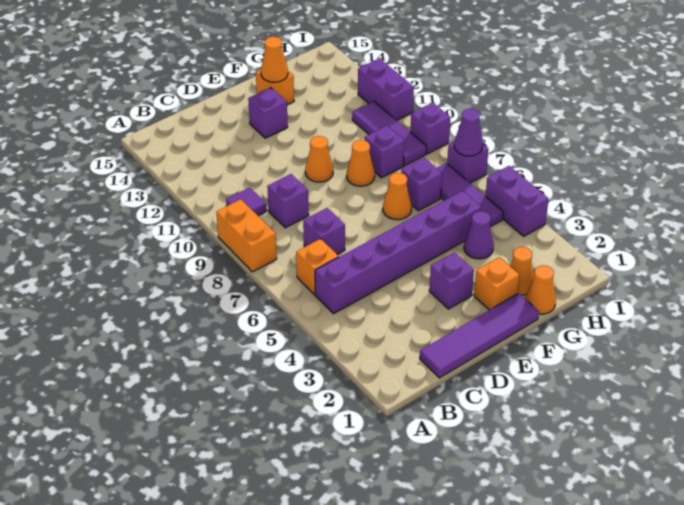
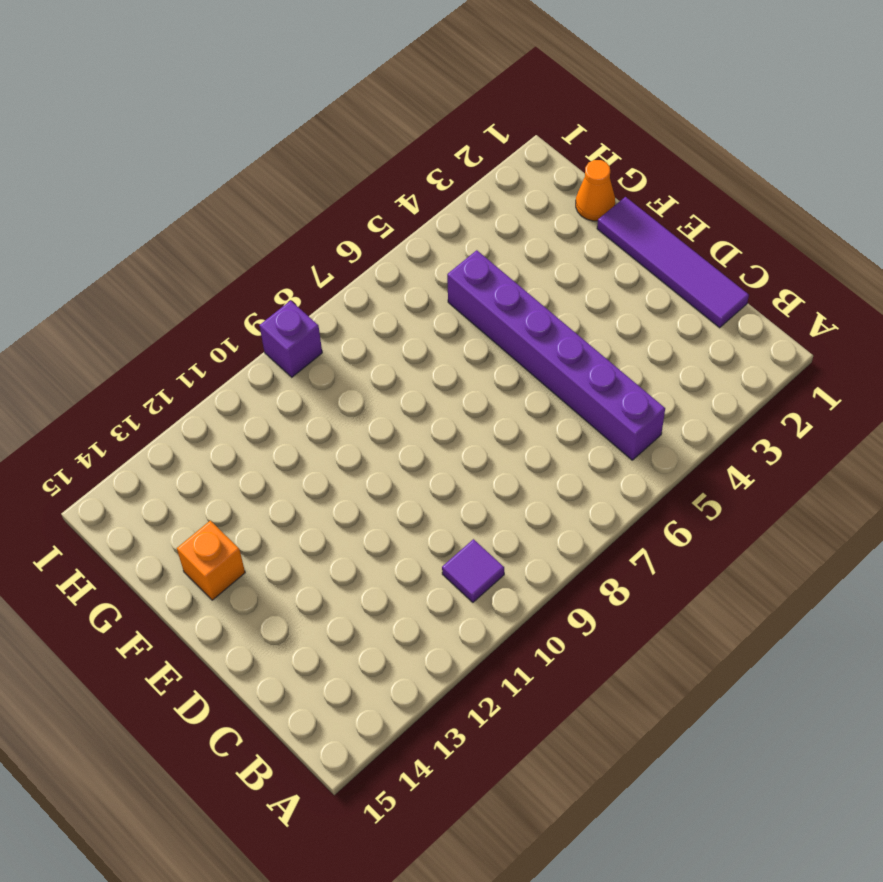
none -> orange 1x2 brick [216,199,277,272]
none -> orange 1x1 brick [296,239,339,295]
none -> purple 1x1 brick [303,208,345,254]

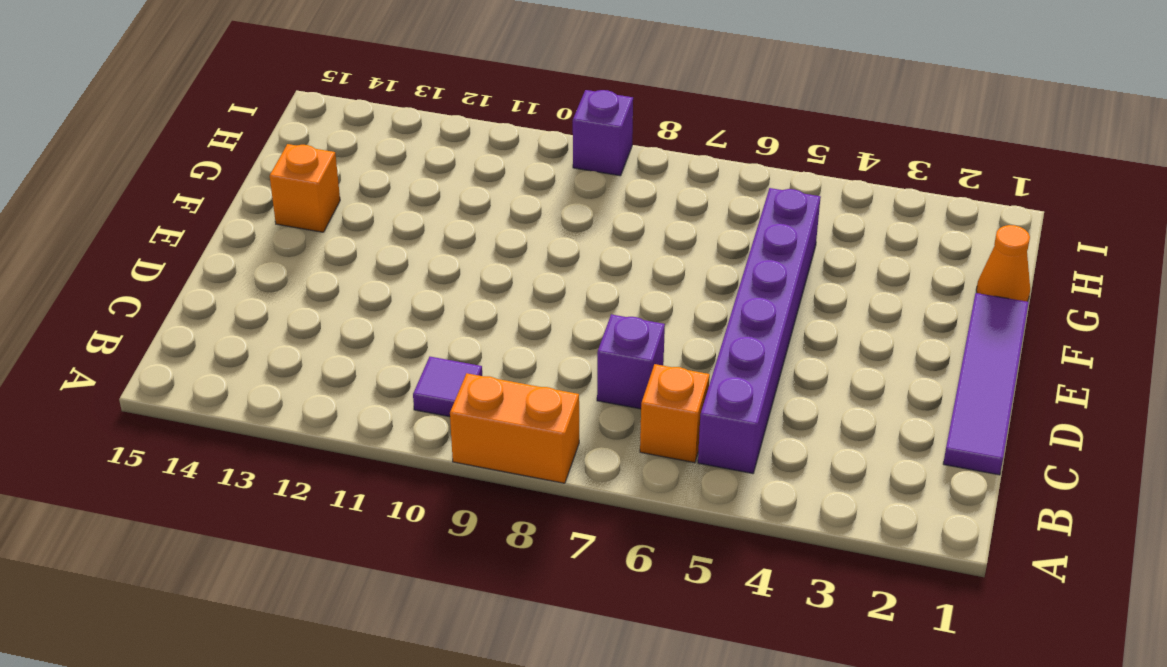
none -> purple 1x1 brick [267,174,309,228]
none -> purple 1x1 brick [429,252,474,309]
none -> orange 1x1 cone [305,136,333,182]

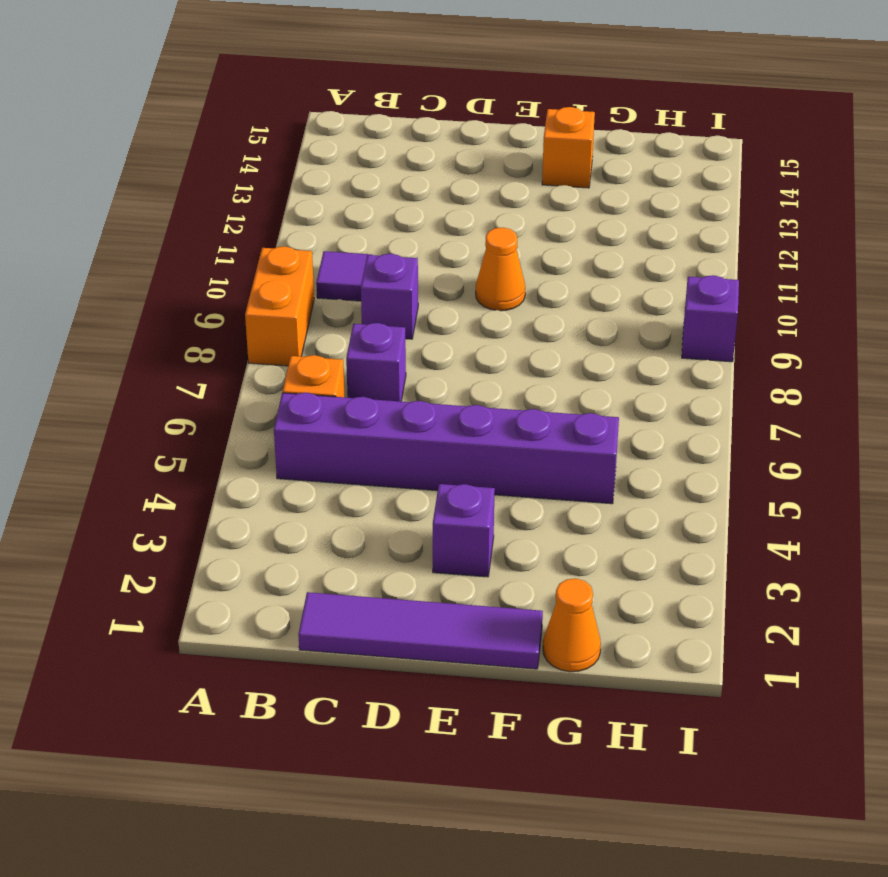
none -> purple 1x1 brick [248,88,288,138]
none -> orange 1x1 brick [474,257,519,310]
none -> orange 1x1 cone [383,173,412,220]

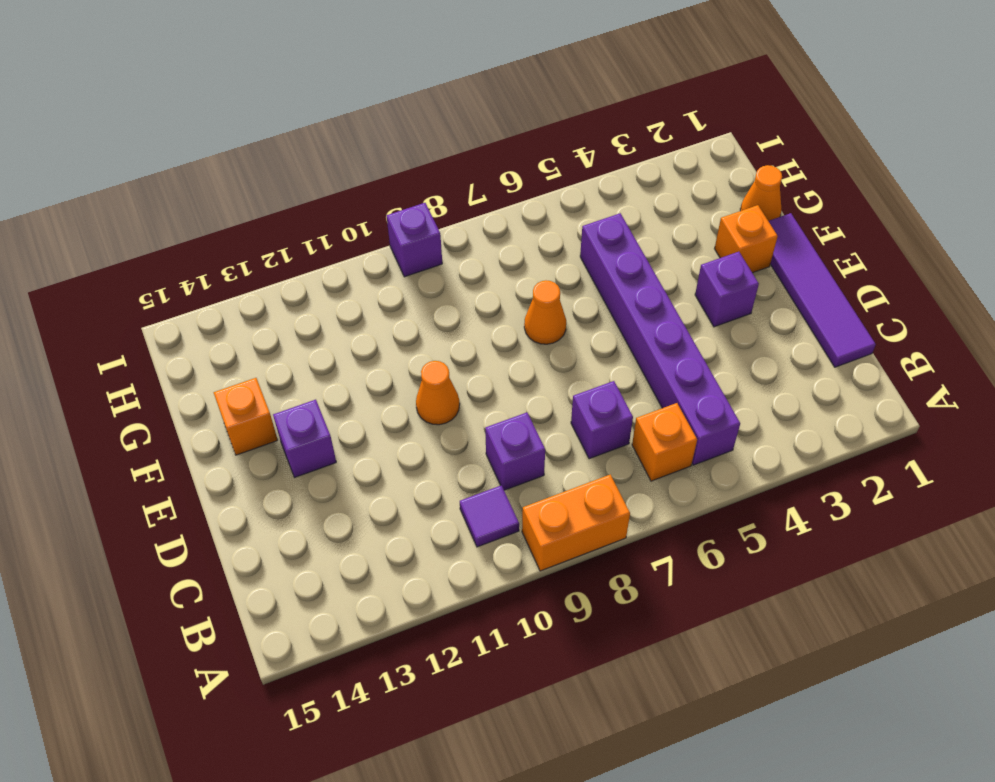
none -> orange 1x1 cone [347,140,375,186]
none -> orange 1x1 cone [510,247,534,295]
none -> purple 1x1 cone [464,211,494,259]

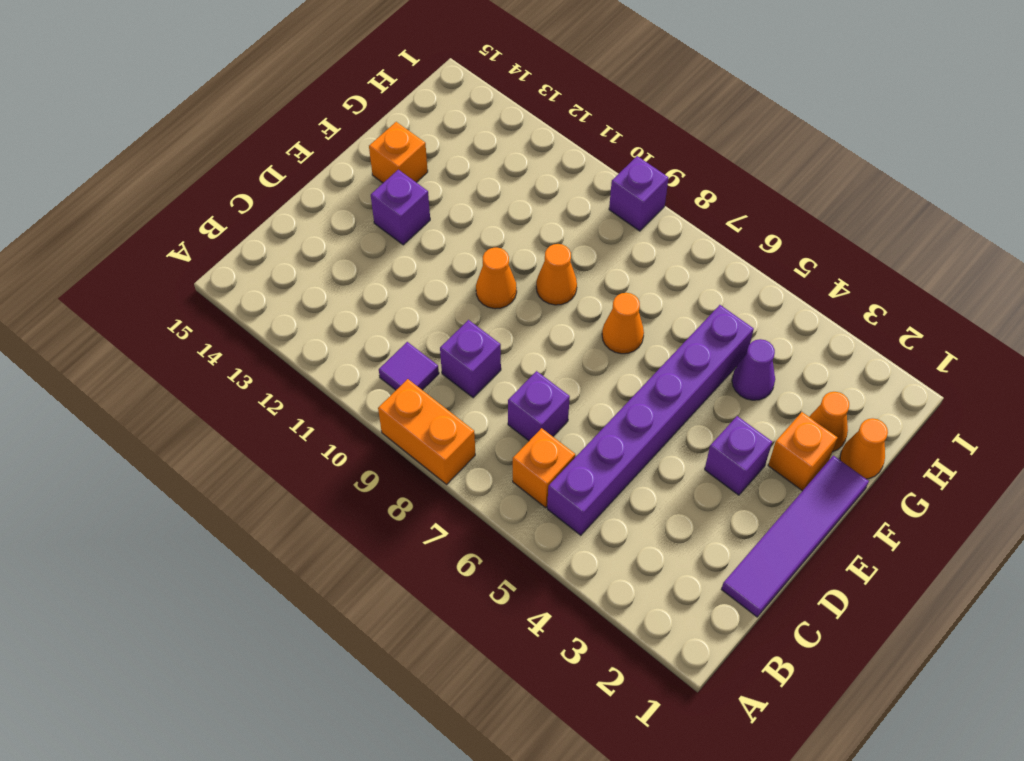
none -> purple 1x1 brick [401,158,442,211]
none -> purple 1x1 brick [365,126,404,178]
none -> purple 1x3 tile [437,163,503,227]

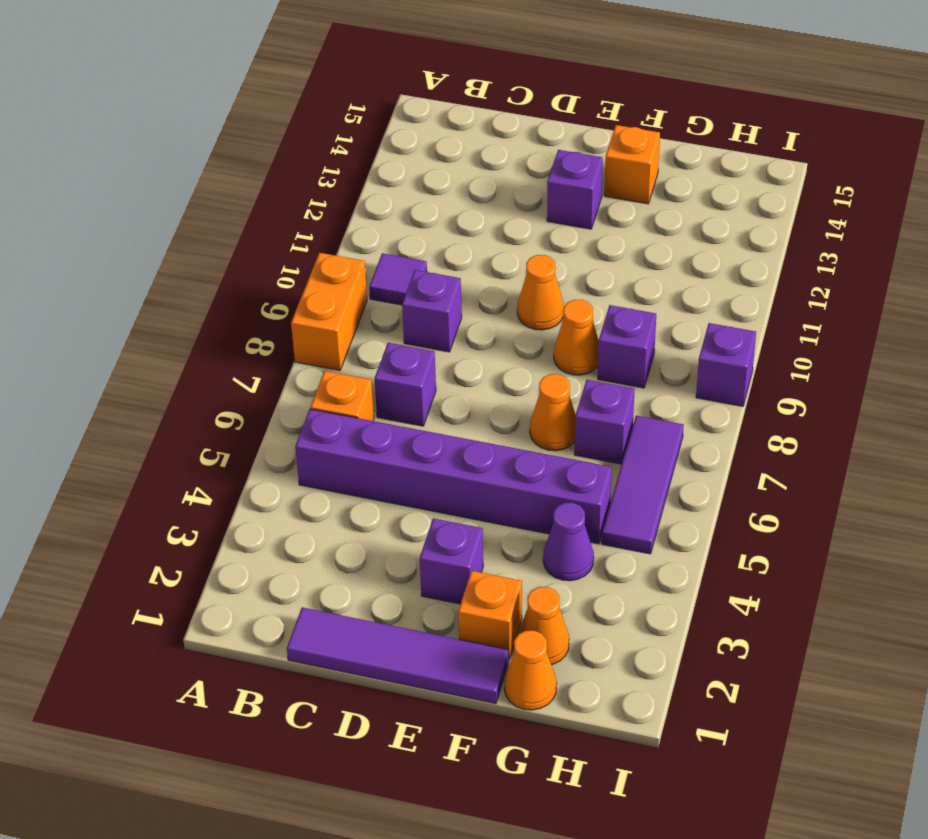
none -> purple 1x3 tile [352,102,427,166]
none -> purple 1x2 brick [486,166,549,236]
none -> purple 1x1 brick [447,142,488,183]

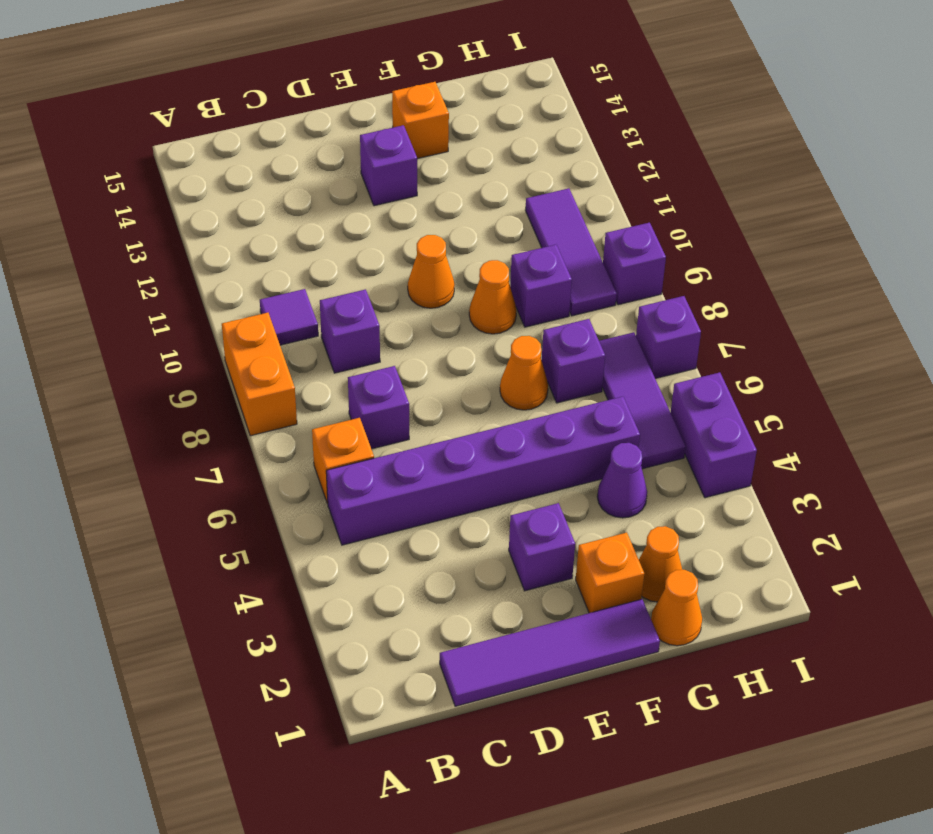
none -> purple 1x2 brick [358,58,414,120]
none -> orange 1x1 cone [261,37,288,82]
none -> purple 1x1 cone [454,109,483,156]

